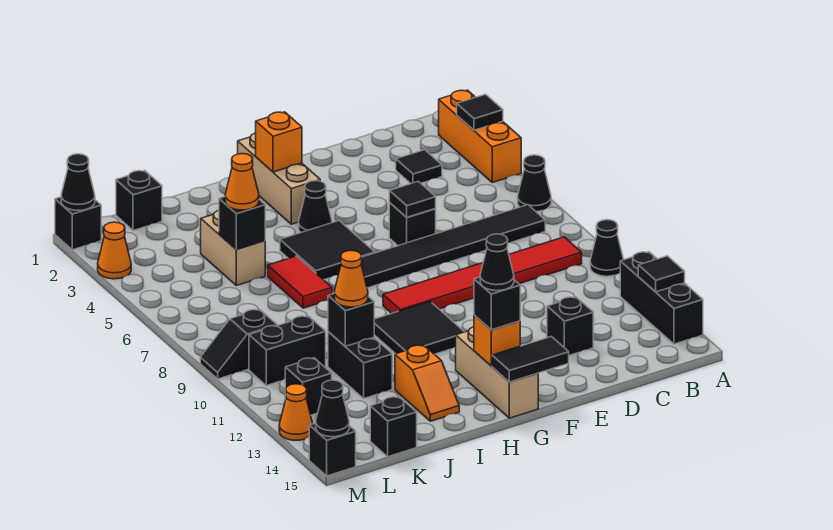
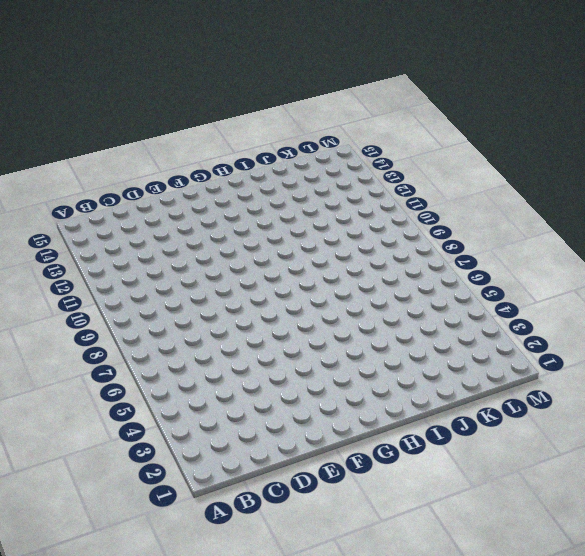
none -> orange 1x3 brick [439,90,521,182]
none -> black 1x1 cone [518,155,551,212]
none -> black 1x1 cone [590,220,624,276]
none -> black 1x3 brick [620,252,703,344]

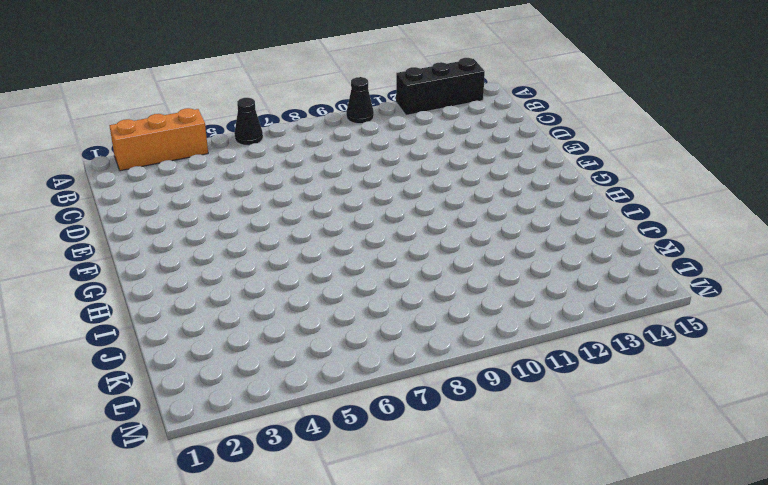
none -> black 1x6 tile [361,205,545,288]
none -> red 1x6 tile [383,237,582,313]
none -> black 1x1 tile [396,150,442,184]
none -> black 1x1 brick [547,297,593,355]

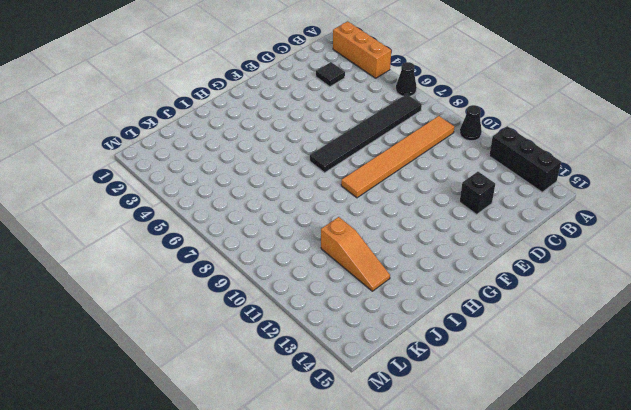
orange 1x6 tile [341,116,454,198] -> red 1x6 tile [383,237,582,313]
orange 1x3 slope [321,217,390,291] -> black 1x2 brick [328,332,392,398]
none -> black 1x1 brick [389,202,436,246]
none -> tan 1x3 brick [238,133,320,224]
none -> black 1x1 cone [299,181,332,232]
none -> black 2x2 tile [280,221,375,280]

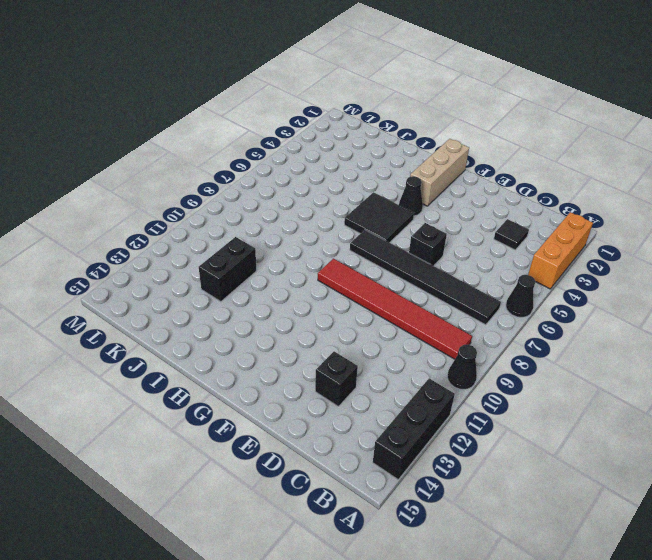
none -> black 2x2 tile [374,301,464,354]
none -> tan 1x3 brick [456,327,538,418]
none -> red 1x2 tile [268,256,332,308]
none -> orange 1x2 slope [395,345,459,421]

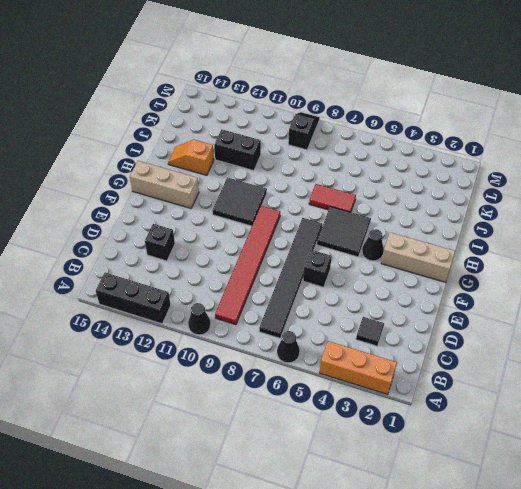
none -> tan 1x2 brick [201,210,265,285]
none -> black 1x1 brick [116,170,162,231]
none -> black 1x2 brick [249,316,326,386]
none -> black 1x1 brick [370,397,417,457]

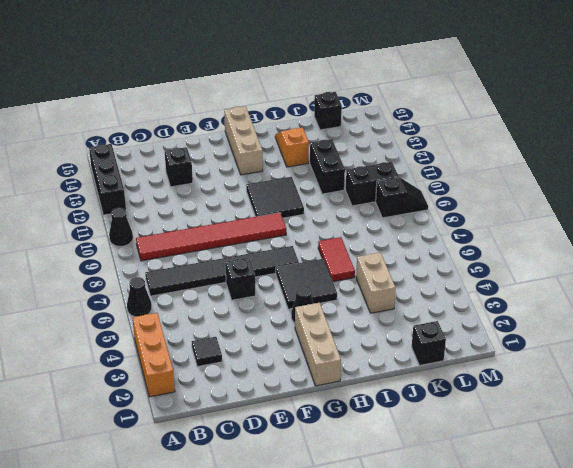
none -> black 1x1 brick [285,358,332,415]
none -> black 1x1 brick [55,197,101,250]
none -> orange 1x1 cone [98,222,131,279]
none -> orange 1x1 cone [279,384,313,440]

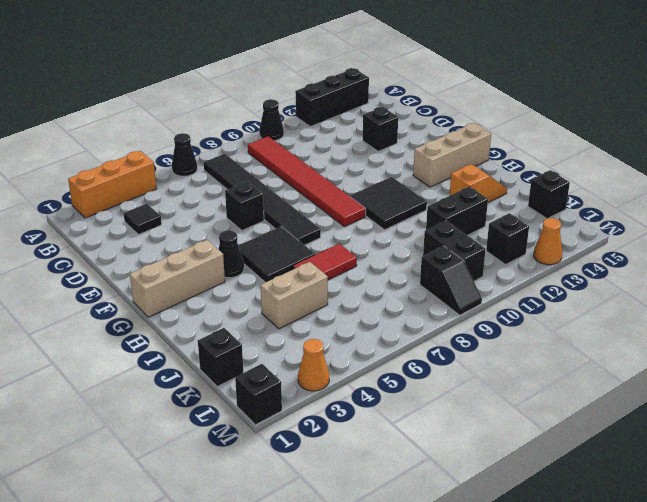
none -> black 1x1 brick [309,423,356,476]
none -> black 1x1 tile [457,94,503,130]
none -> black 1x1 tile [638,256,685,292]
none -> black 1x1 tile [389,181,436,217]

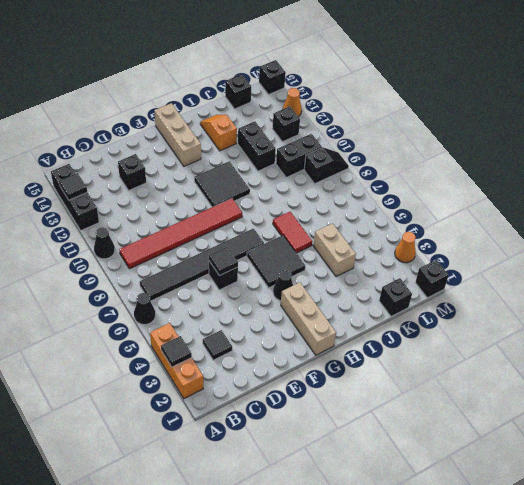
none -> black 1x2 tile [492,336,569,382]
none -> orange 1x1 brick [256,112,302,172]
none -> orange 1x1 brick [474,315,520,366]
none -> black 1x1 brick [219,197,265,249]

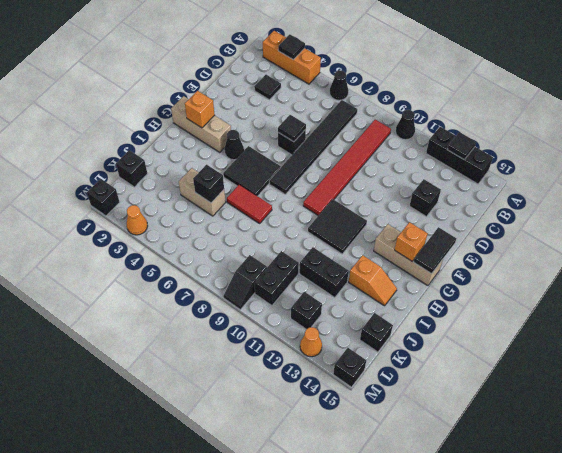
none -> black 1x1 brick [328,294,374,346]
none -> black 1x1 cone [61,154,95,210]
none -> black 1x1 cone [316,380,349,437]
none -> black 1x1 brick [474,277,520,330]

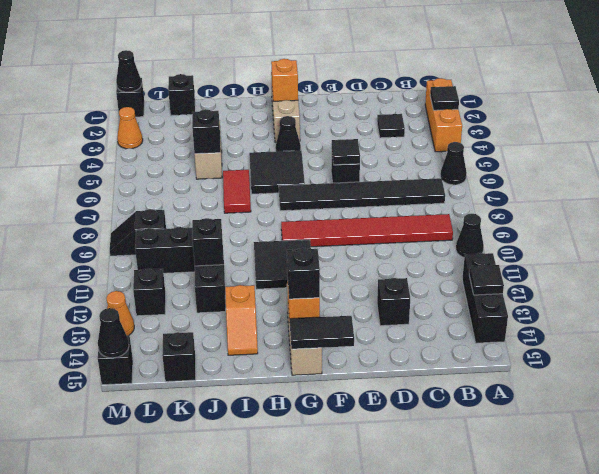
none -> orange 1x1 cone [225,154,259,210]
none -> orange 1x1 cone [334,251,368,307]
none -> black 1x1 cone [480,234,514,291]

